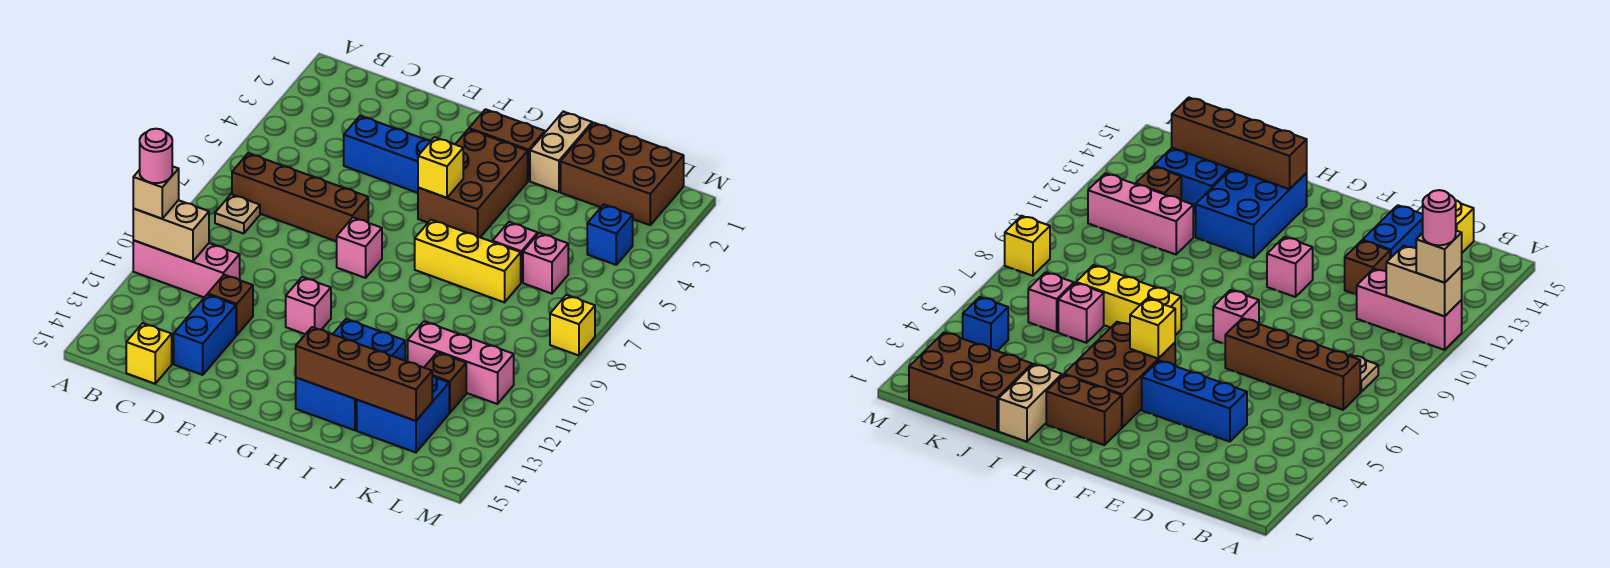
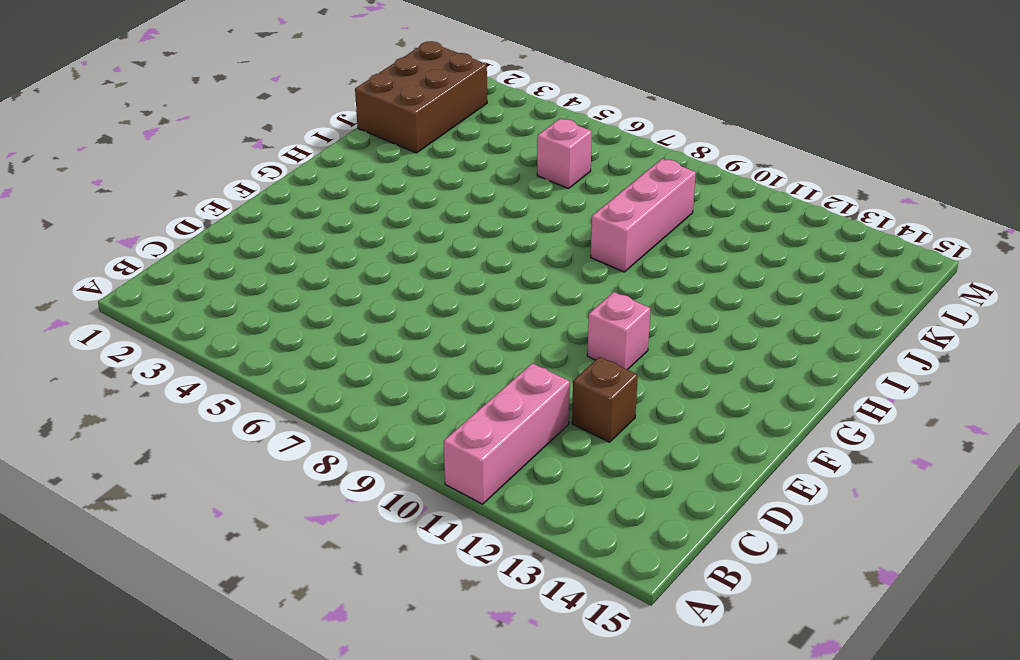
pink 1x3 brick [591,159,696,272] -> pink 1x3 brick moved to [408,321,514,404]
none -> brown 1x4 brick [232,153,368,241]
none -> tan 1x1 plate [215,194,260,234]
none -> yellow 1x1 brick [126,323,172,384]

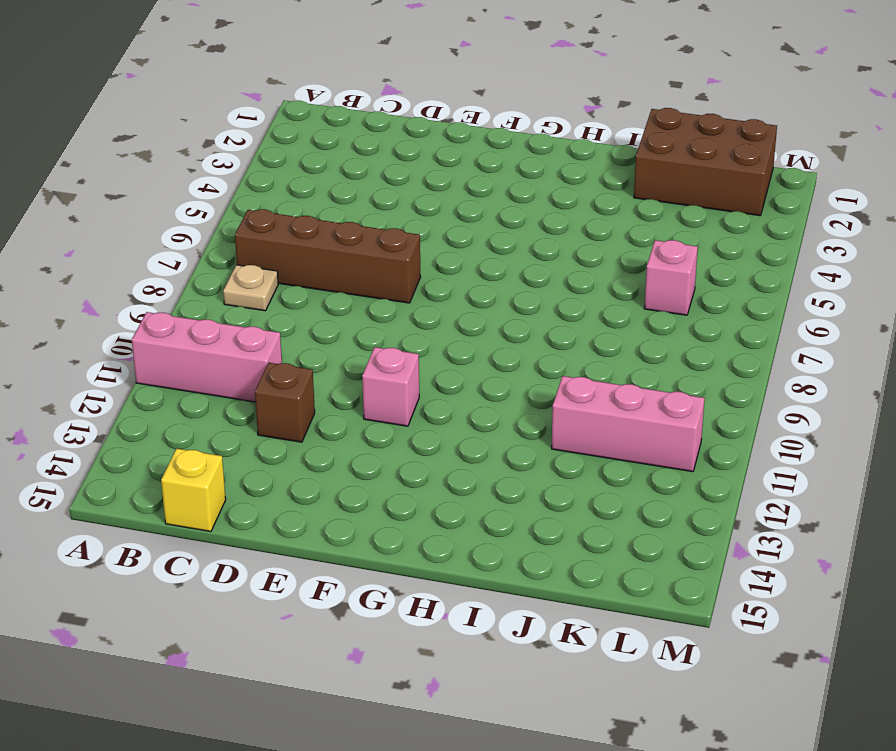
none -> blue 1x3 brick [344,116,430,193]
none -> blue 1x2 brick [174,294,236,375]
none -> pink 1x1 brick [337,217,382,278]

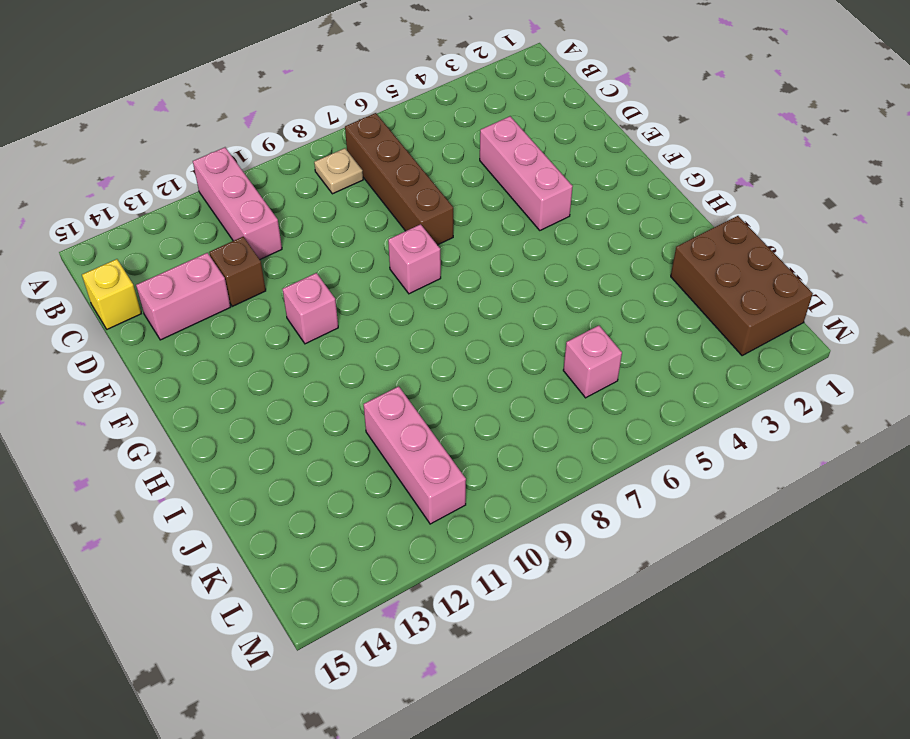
pink 1x3 brick [480,116,573,230] -> blue 1x3 brick [344,116,430,193]
pink 1x2 brick [136,253,230,340] -> blue 1x2 brick [174,294,236,375]
none -> brown 1x2 brick [469,109,545,181]
none -> brown 2x3 brick [418,129,528,237]
none -> yellow 1x3 brick [415,220,521,302]

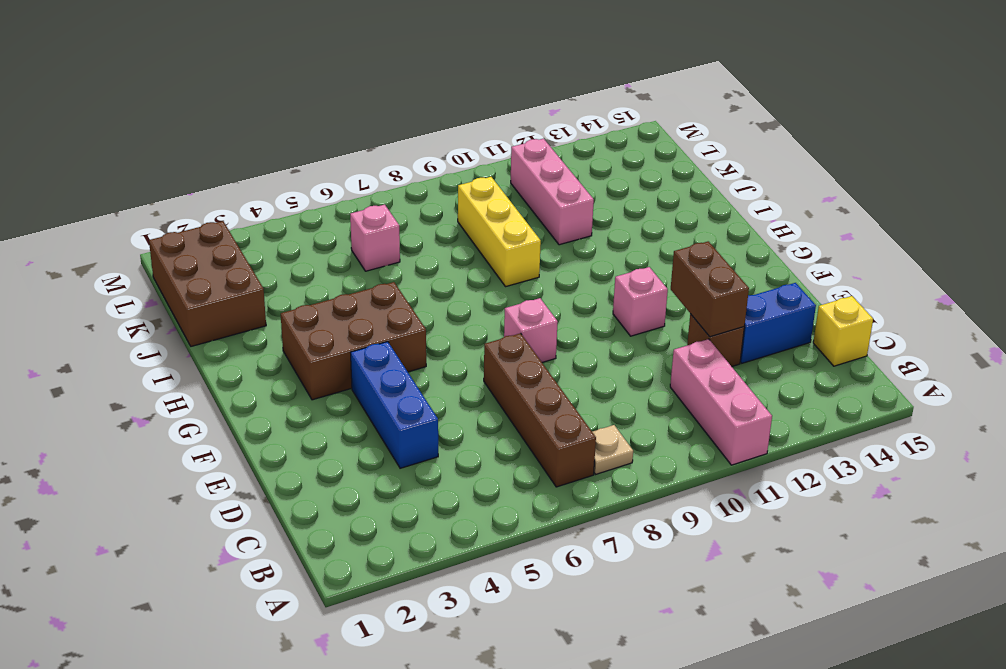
brown 1x2 brick [671,241,749,337] -> brown 1x2 brick moved to [469,109,545,181]
yellow 1x3 brick [458,177,541,287] -> yellow 1x3 brick moved to [415,220,521,302]
none -> blue 2x3 brick [296,319,405,430]
none -> tan 1x2 brick [530,112,592,192]
none -> pink 1x1 brick [493,222,538,283]

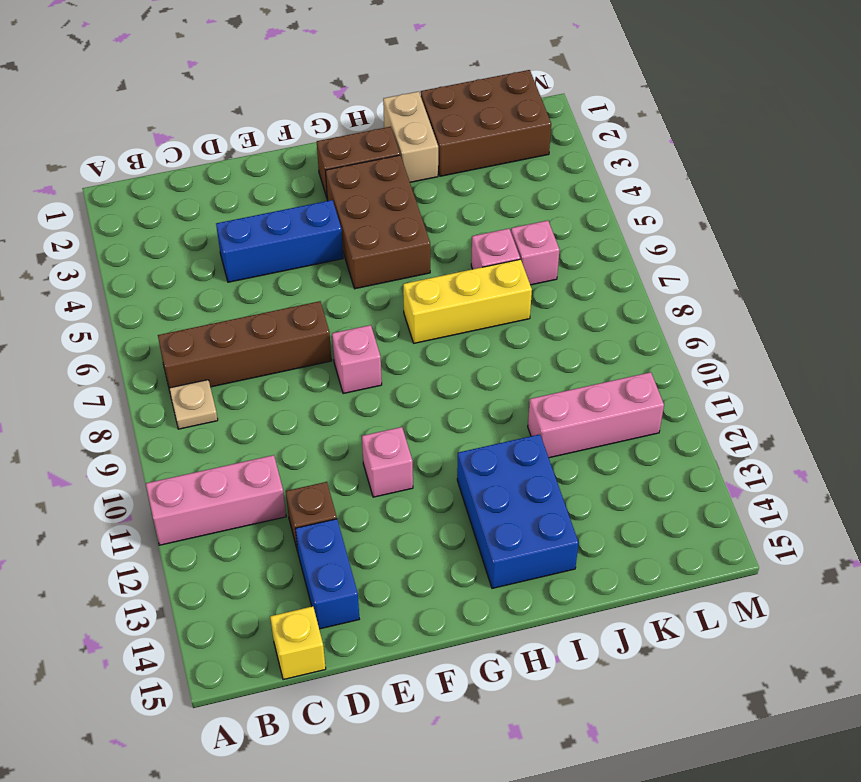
none -> blue 2x2 brick [357,376,449,452]
none -> brown 1x1 brick [424,352,466,413]
none -> blue 1x1 brick [587,204,633,265]

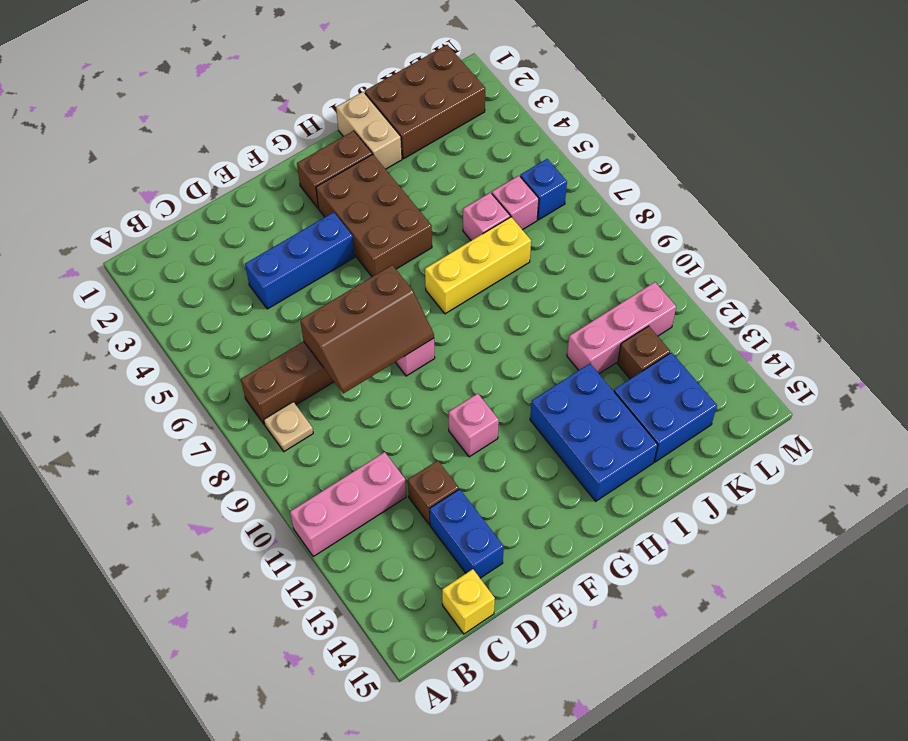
brown 2x3 slope [300,265,434,393] -> none
blue 1x1 brick [520,159,567,220] -> blue 1x1 brick moved to [587,204,633,265]
none -> yellow 1x1 brick [550,295,595,356]
none -> tan 1x2 brick [133,200,209,262]
none -> yellow 1x1 brick [418,137,463,198]

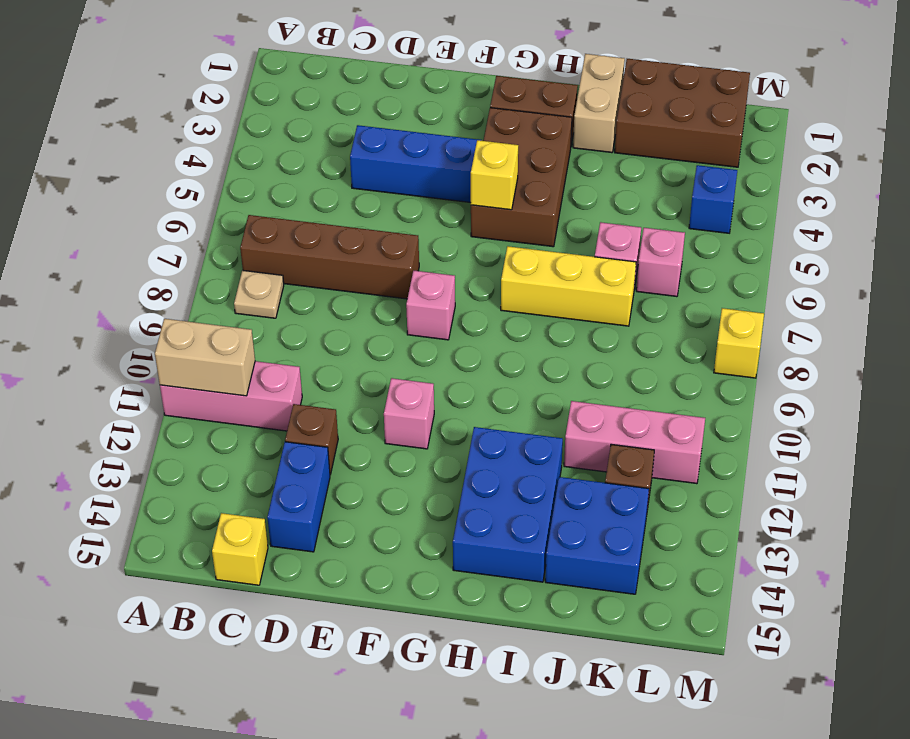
none -> brown 1x4 brick [296,327,433,421]
none -> tan 1x1 brick [133,166,179,219]
none -> pink 1x1 round brick [140,129,172,183]

